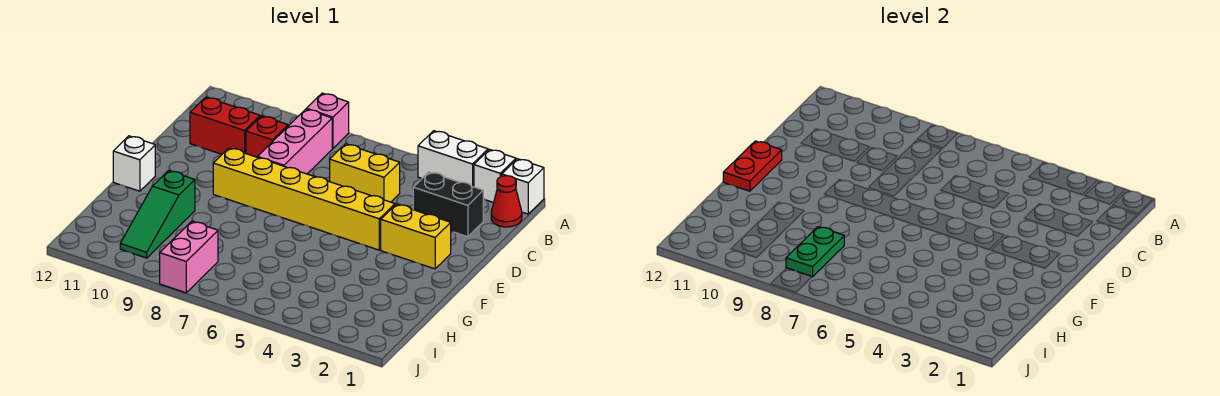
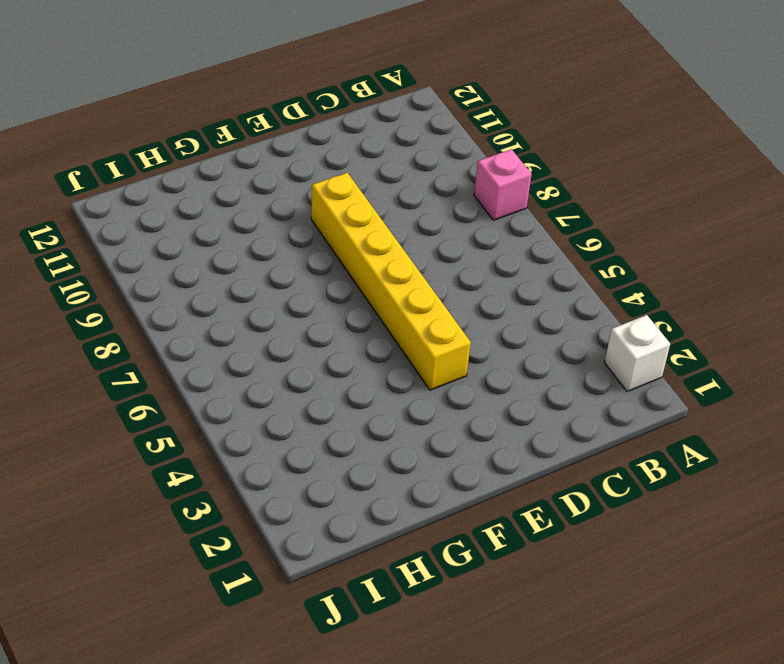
none -> white 1x1 brick [502,159,544,214]
none -> white 1x2 brick [418,131,488,187]
none -> red 1x1 cone [491,176,522,227]

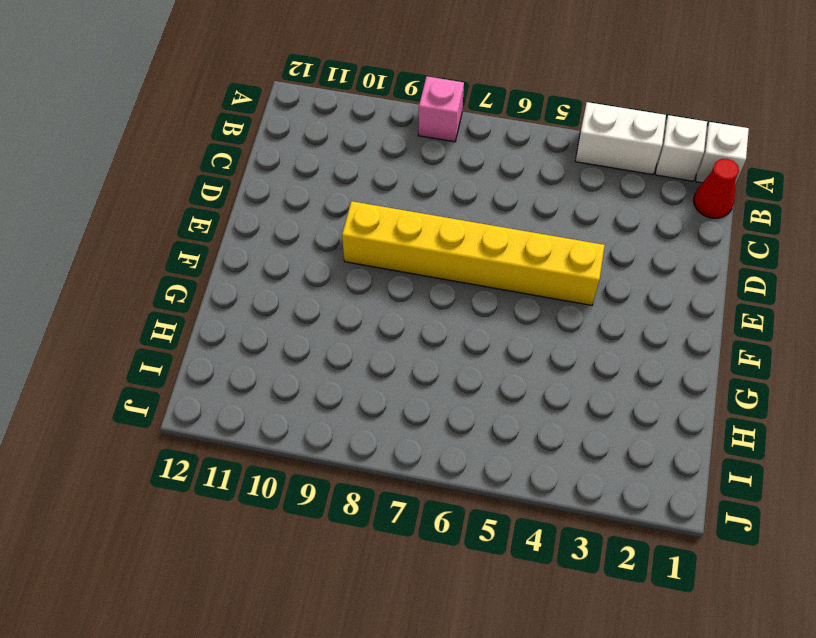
none -> pink 1x3 brick [258,109,332,174]
none -> black 1x2 brick [413,172,483,237]
none -> yellow 1x2 brick [330,144,400,202]

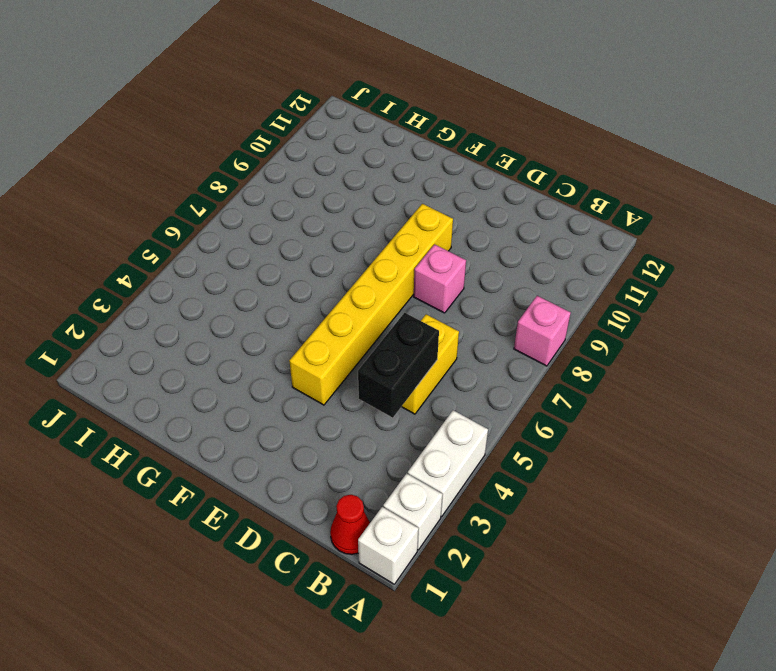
black 1x2 brick [358,313,439,418] -> black 1x2 brick moved to [413,172,483,237]
pink 1x1 brick [414,244,466,313] -> pink 1x3 brick [258,109,332,174]
none -> red 1x1 brick [246,116,288,157]
none -> red 1x2 brick [190,97,260,154]
none -> yellow 1x2 brick [381,204,451,269]

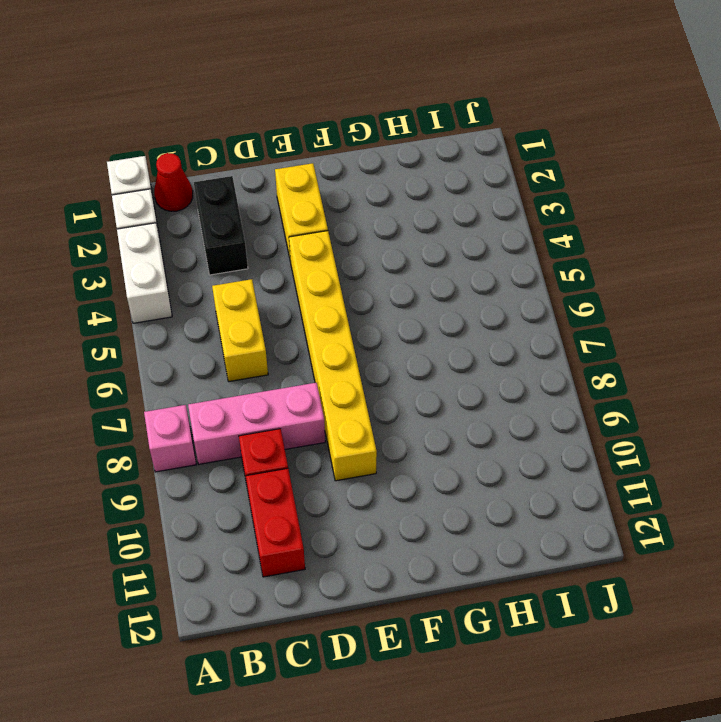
none -> white 1x1 brick [113,136,155,191]
none -> green 1x3 slope [120,171,195,258]
none -> pink 1x2 brick [160,221,218,293]

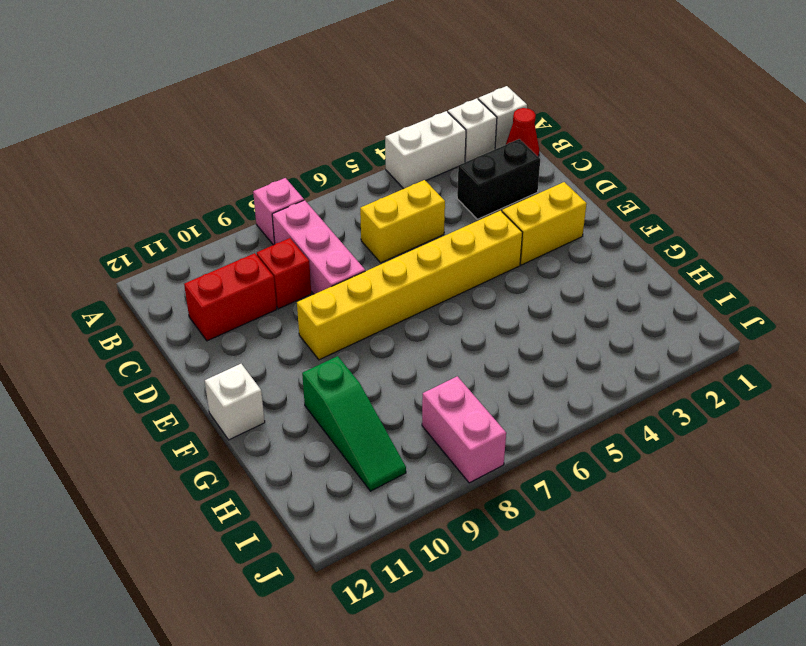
none -> red 1x2 plate [723,141,782,191]
none -> green 1x2 plate [786,227,844,277]

